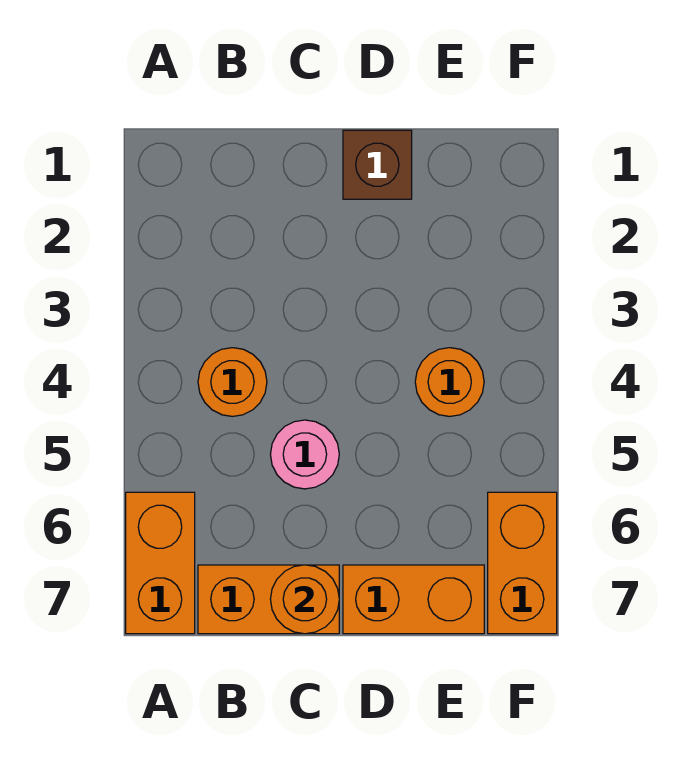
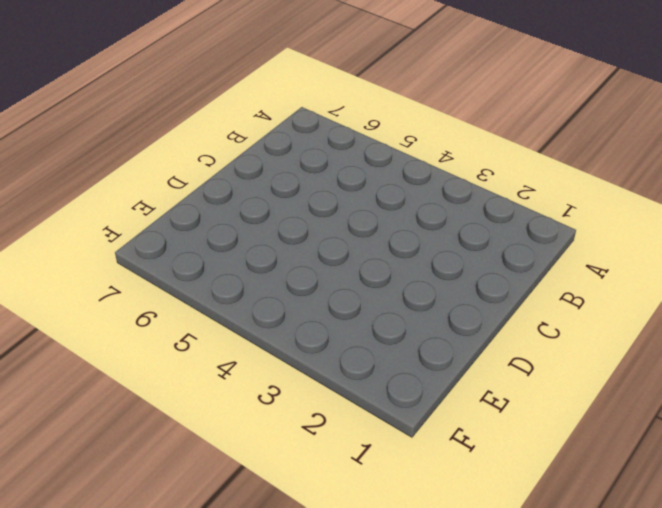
none -> orange 1x2 brick [126,492,195,634]
none -> orange 1x1 round brick [198,348,267,416]

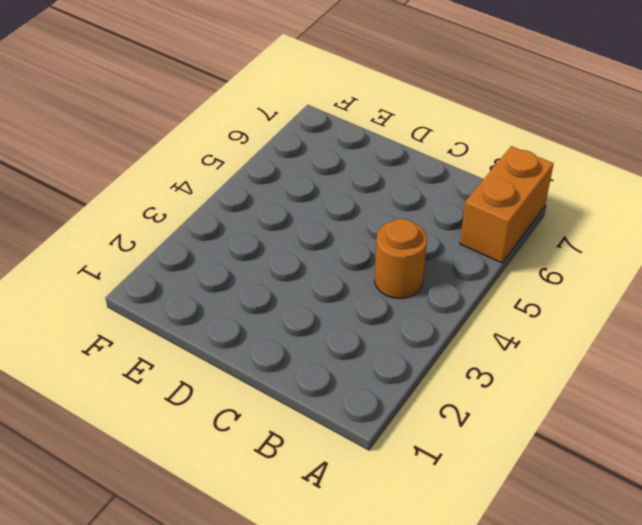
none -> orange 1x2 brick [198,565,339,634]
none -> pink 1x1 round brick [270,420,339,489]

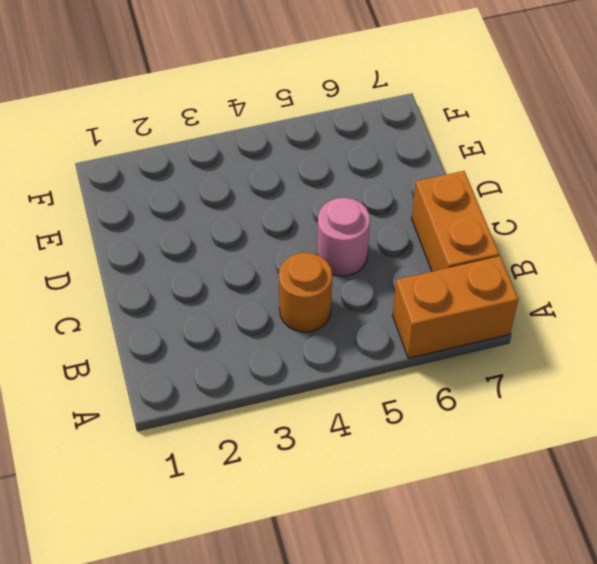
none -> brown 1x1 brick [343,130,412,199]
none -> orange 1x2 brick [343,565,484,634]

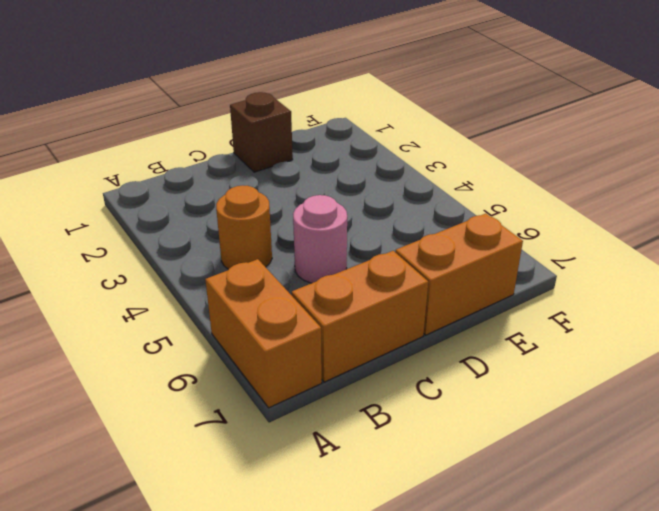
none -> orange 1x1 round brick [415,348,484,416]
none -> orange 1x2 brick [488,492,557,634]

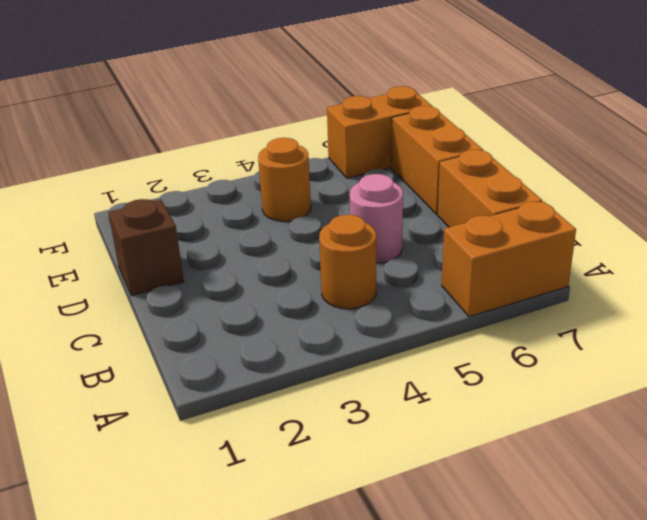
none -> orange 1x1 round brick [270,565,339,634]

